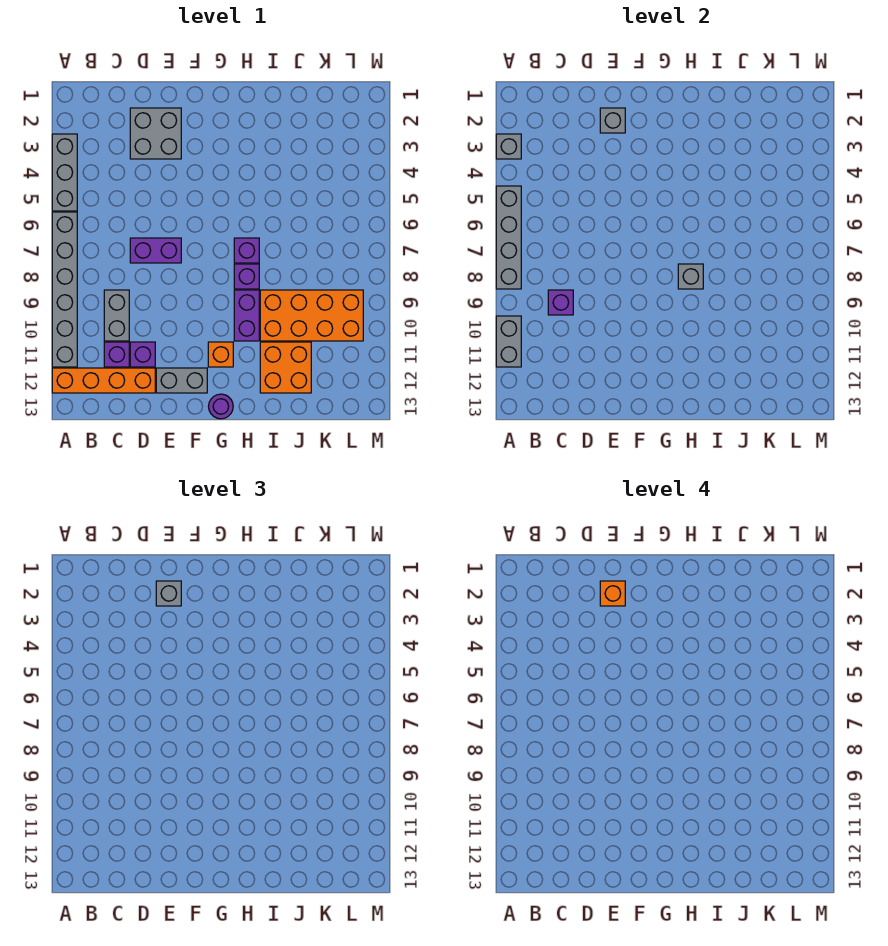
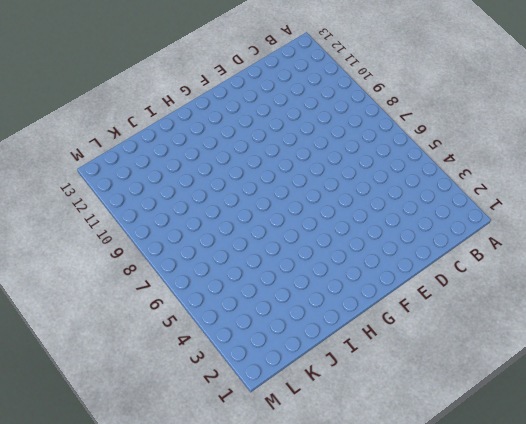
none -> grey 1x3 brick [52,134,77,211]
none -> grey 1x6 brick [52,212,77,367]
none -> orange 1x4 brick [52,368,155,393]

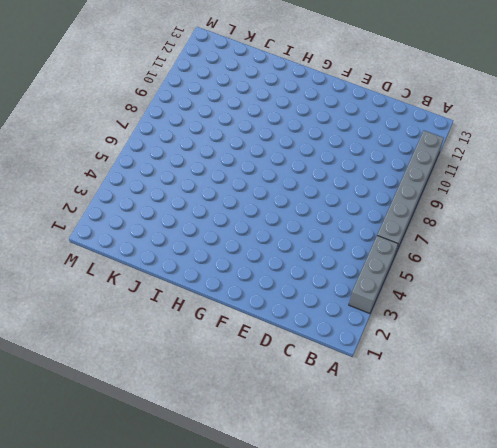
none -> orange 1x4 brick [52,368,155,393]
none -> grey 1x2 brick [104,290,129,341]
none -> purple 1x1 brick [104,342,129,367]

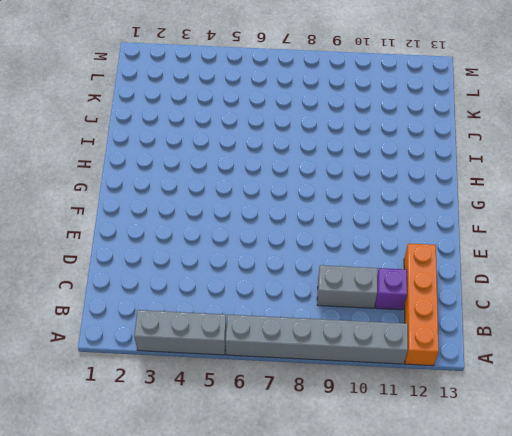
none -> grey 2x2 brick [130,108,181,159]
none -> purple 1x2 brick [130,238,181,263]
none -> purple 1x1 brick [130,342,155,367]

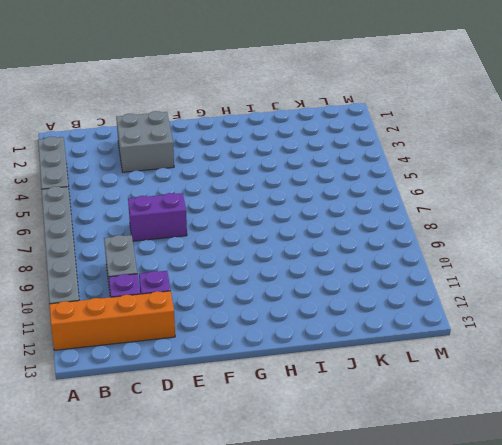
none -> grey 1x2 brick [156,368,207,393]
none -> orange 1x1 brick [208,342,233,367]
none -> purple 1x1 round brick [209,394,233,419]

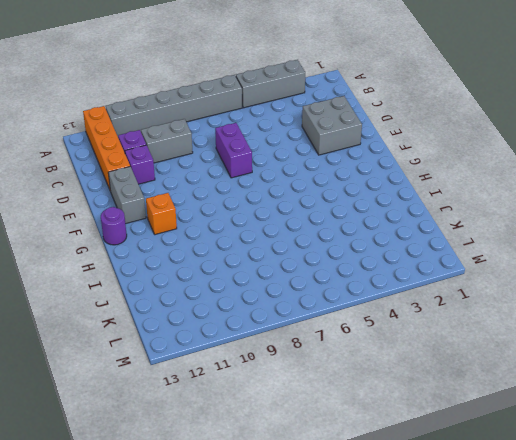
none -> purple 1x1 brick [234,238,259,263]
none -> purple 1x1 brick [234,264,259,289]
none -> purple 1x2 brick [234,290,259,341]

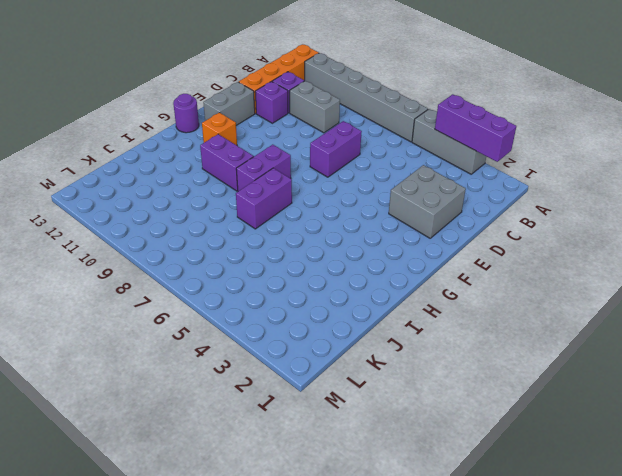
purple 1x3 brick [435,94,516,162] -> grey 1x1 brick [496,134,521,159]
purple 1x2 brick [236,145,291,191] -> purple 1x1 brick [234,264,259,289]
purple 1x2 brick [236,168,292,229] -> purple 1x1 brick [234,238,259,263]
none -> orange 2x4 brick [260,290,363,341]
none -> orange 2x2 brick [260,342,311,393]
none -> grey 1x4 brick [496,186,521,289]

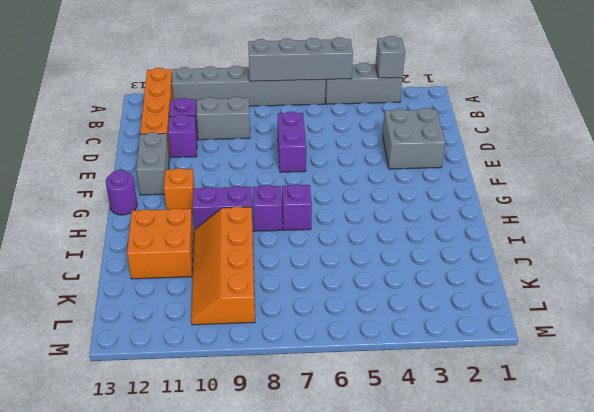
orange 2x4 slope [191,206,255,325] -> orange 2x4 brick [260,290,363,341]
none -> grey 1x2 brick [496,316,521,367]
none -> purple 1x1 brick [548,290,573,315]
none -> grey 1x1 brick [600,108,625,133]

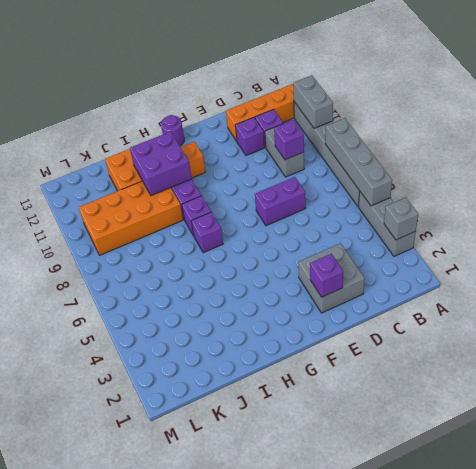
purple 1x1 brick [310,254,343,297] -> grey 1x1 brick [600,108,625,133]
purple 2x2 brick [130,132,192,196] -> none
none -> grey 1x2 brick [156,368,207,393]
none -> grey 1x1 brick [678,264,703,289]
none -> grey 1x1 brick [156,581,181,606]

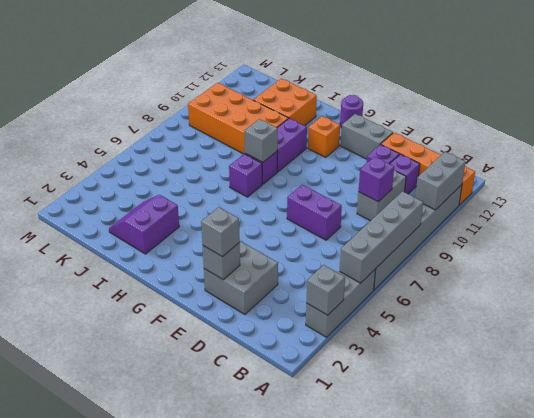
purple 2x2 slope [109,195,179,254] -> none
none -> orange 1x1 brick [600,581,625,606]

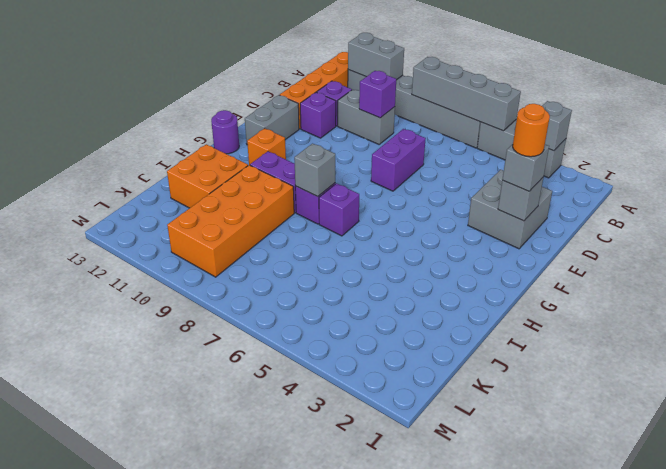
orange 1x1 round brick [513,104,550,157] -> orange 1x1 brick [600,581,625,606]

